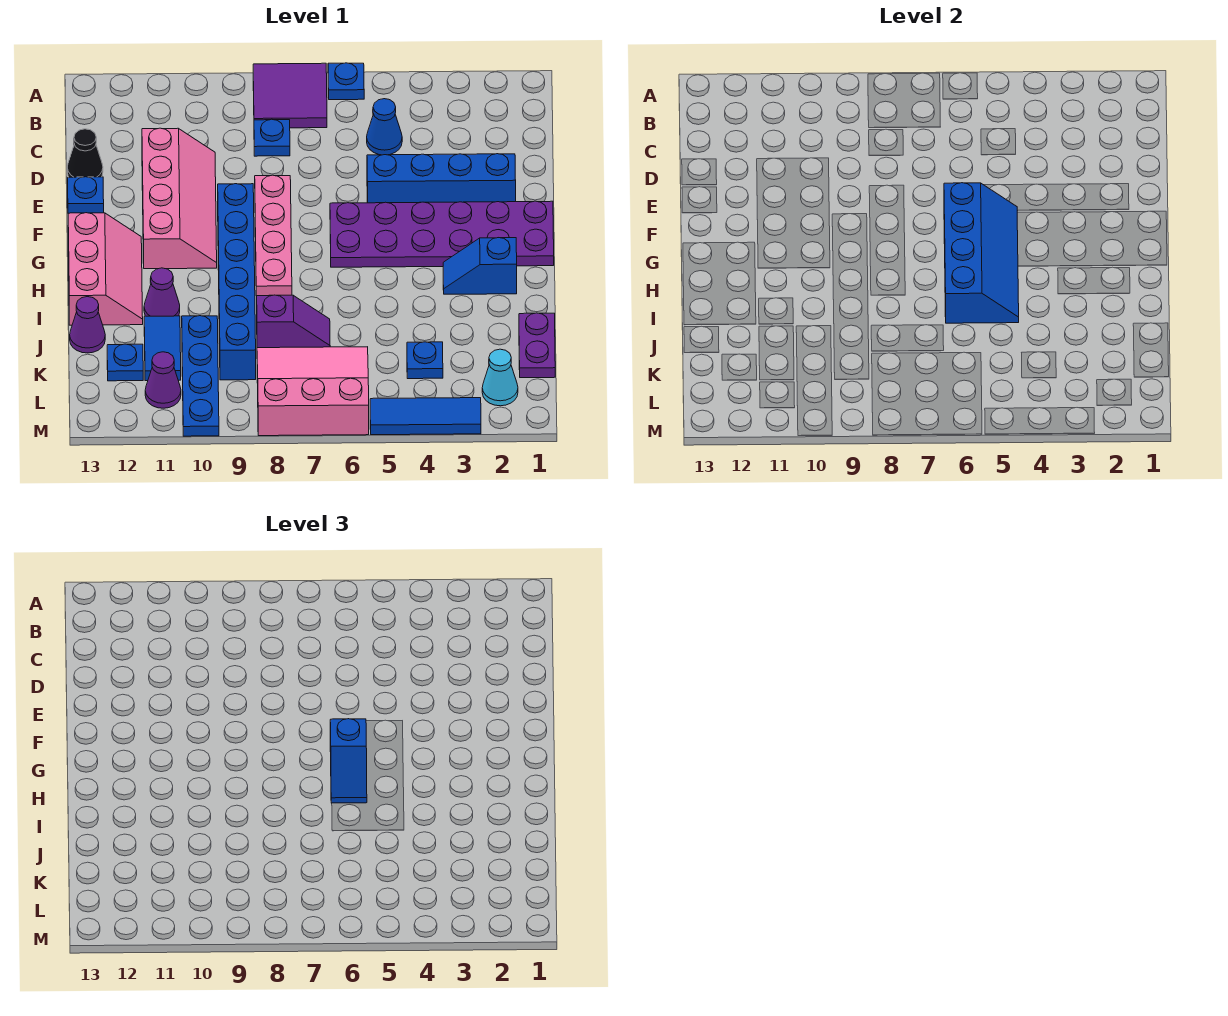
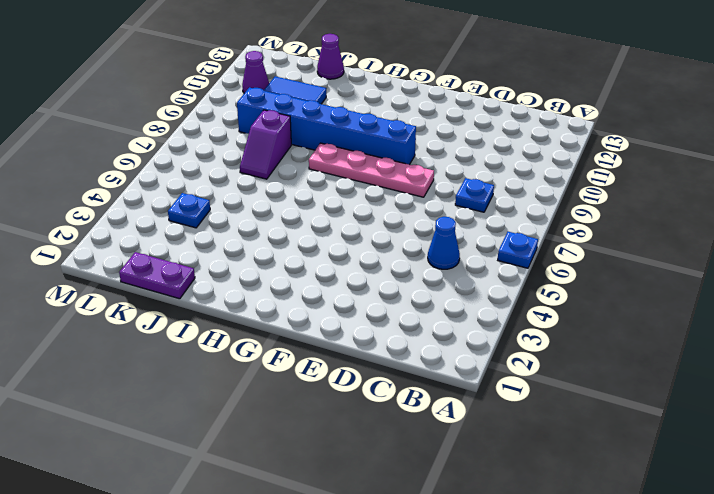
none -> purple 2x2 tile [253,63,327,128]
none -> pink 2x4 slope [142,128,217,269]
none -> black 1x1 cone [67,129,103,177]

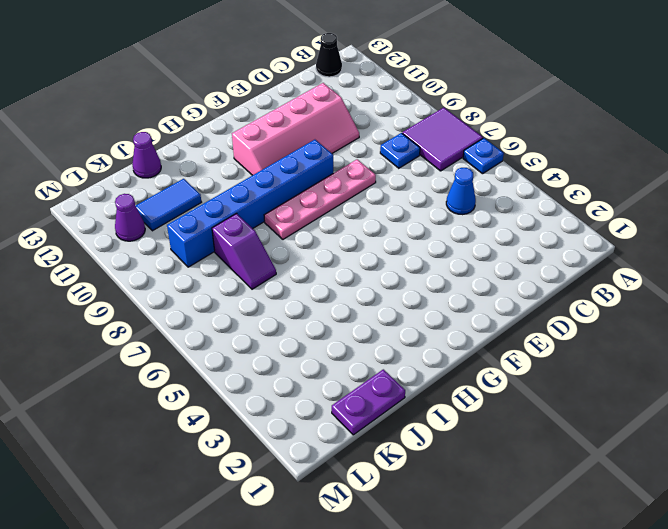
black 1x1 cone [316,33,342,77] -> black 1x1 cone moved to [67,129,103,177]
none -> blue 1x4 brick [367,154,516,203]
none -> blue 1x1 plate [68,177,104,213]
none -> purple 2x6 plate [330,201,554,267]

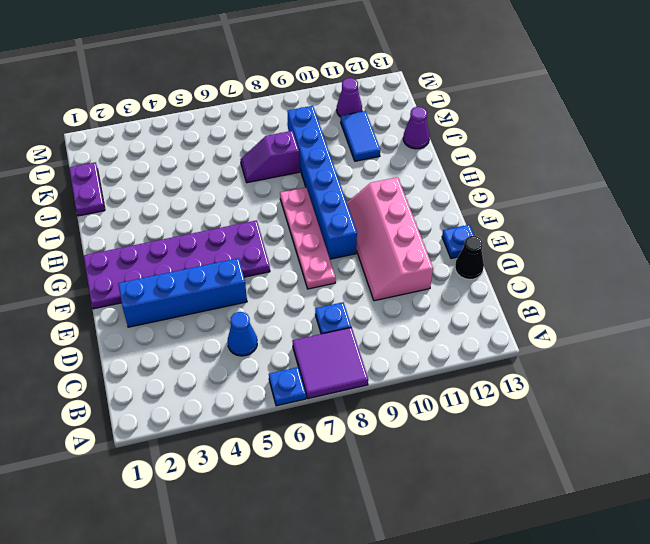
none -> pink 2x3 slope [68,213,143,325]
none -> blue 1x2 slope [443,238,517,294]
none -> purple 1x1 cone [144,268,180,316]

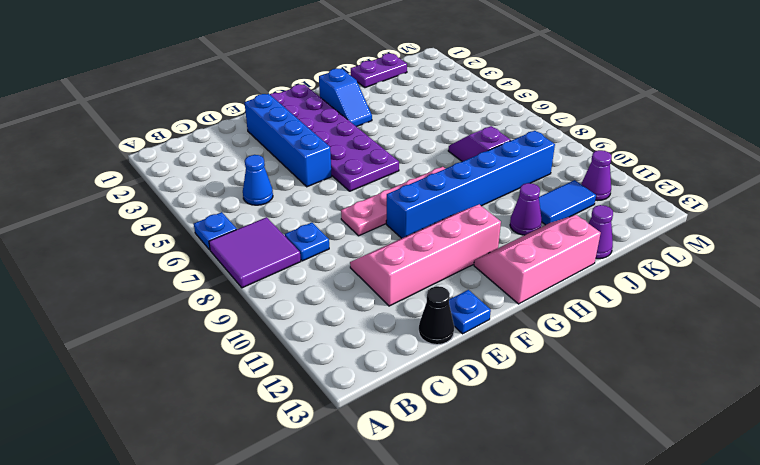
none -> blue 1x4 plate [182,316,219,436]
none -> blue 1x1 plate [407,342,443,379]
none -> pink 3x3 slope [257,347,369,436]

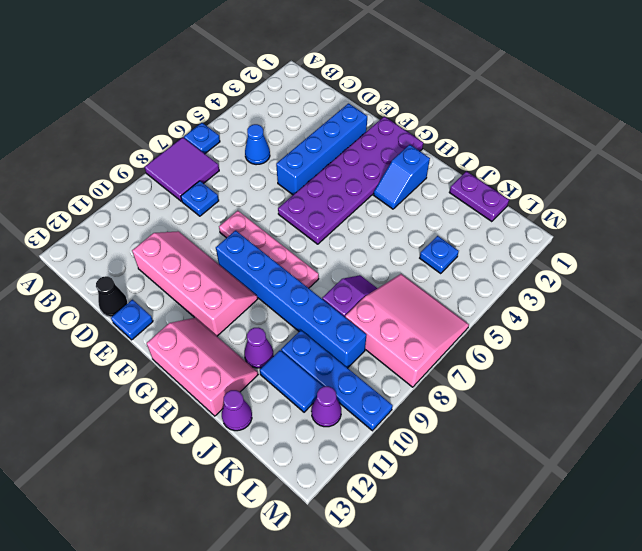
pink 3x3 slope [345,274,469,387] -> pink 3x3 slope turned to [257,347,369,436]
none -> blue 1x1 plate [107,344,143,381]
none -> cyan 1x1 cone [482,349,518,406]
none -> blue 1x3 tile [370,398,481,435]

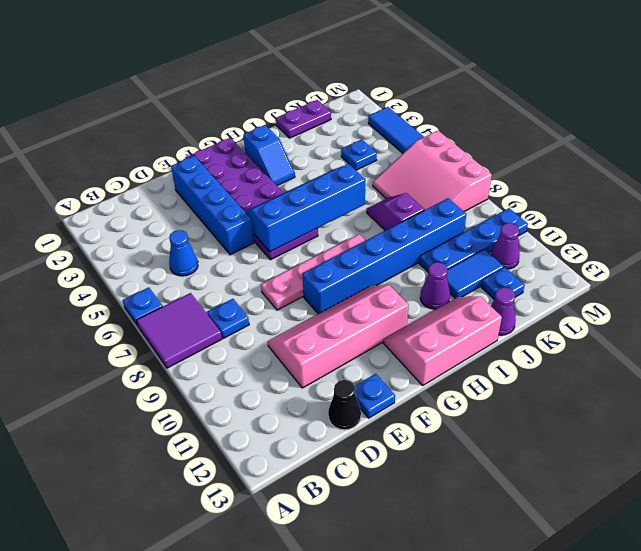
none -> cyan 1x1 cone [482,349,518,406]
none -> blue 1x2 slope [330,719,367,803]

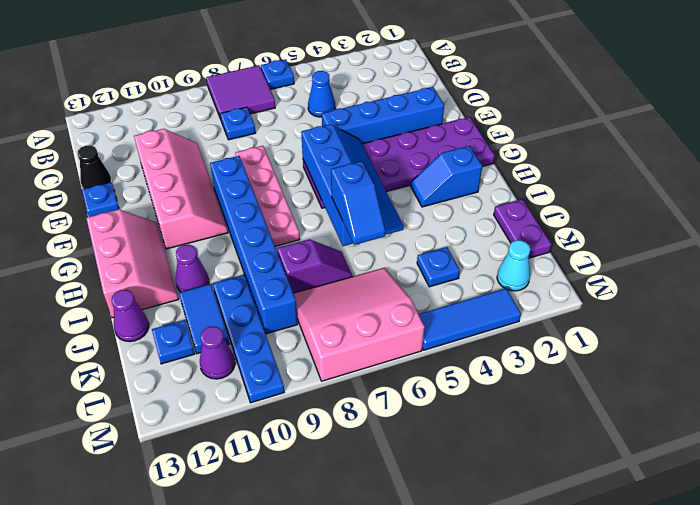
blue 1x2 slope [331,161,386,245] -> blue 1x2 slope moved to [330,719,367,803]

